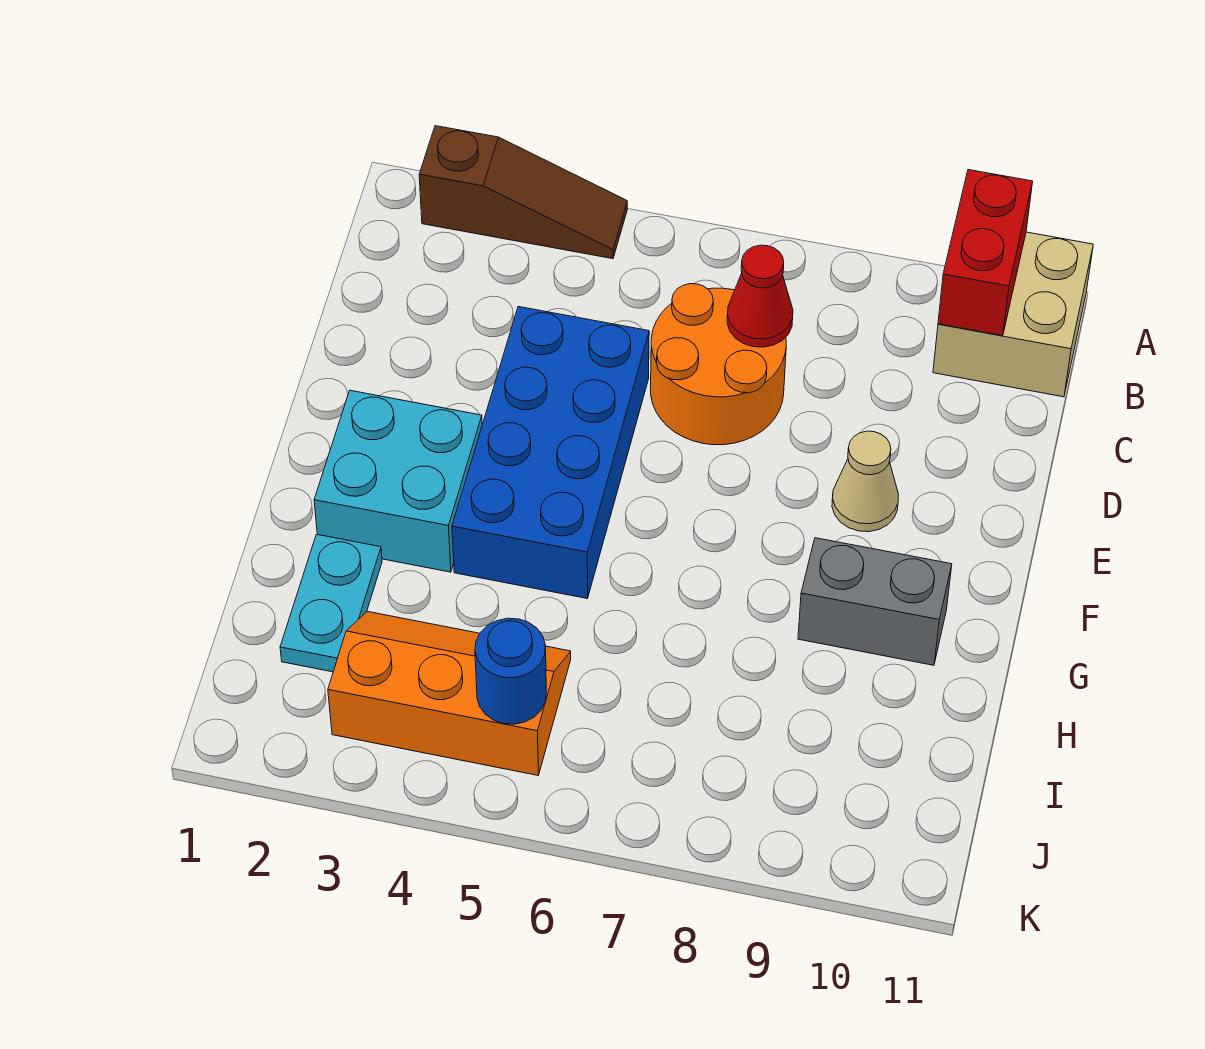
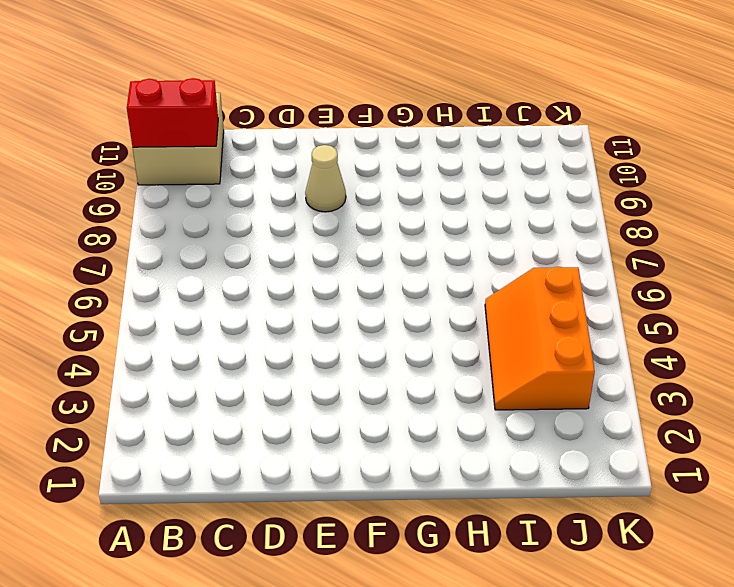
none -> brown 1x3 slope [419,126,627,259]
none -> orange 2x2 round brick [651,284,786,445]
none -> blue 2x4 brick [452,307,649,598]

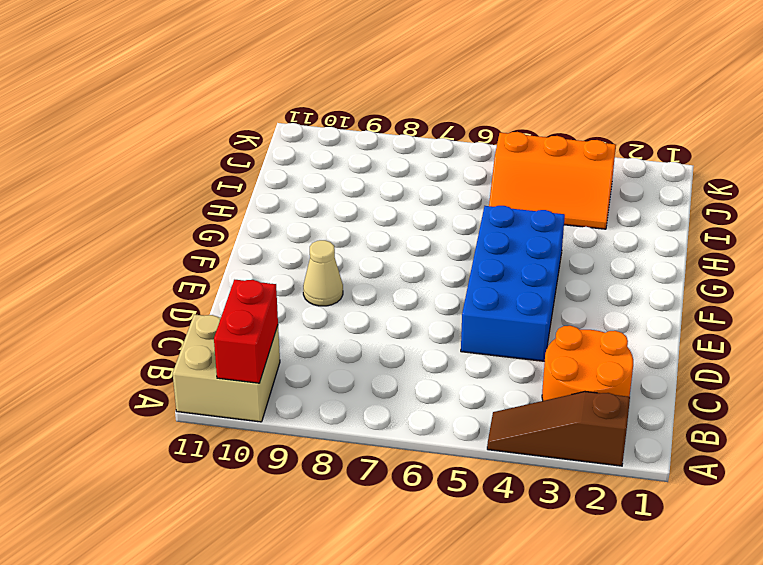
orange 2x2 round brick [542,326,633,401] -> orange 2x2 round brick moved to [651,284,786,445]
none -> cyan 2x2 brick [314,390,482,572]
none -> grey 1x2 brick [798,538,952,665]
none -> cyan 1x2 plate [280,534,382,672]

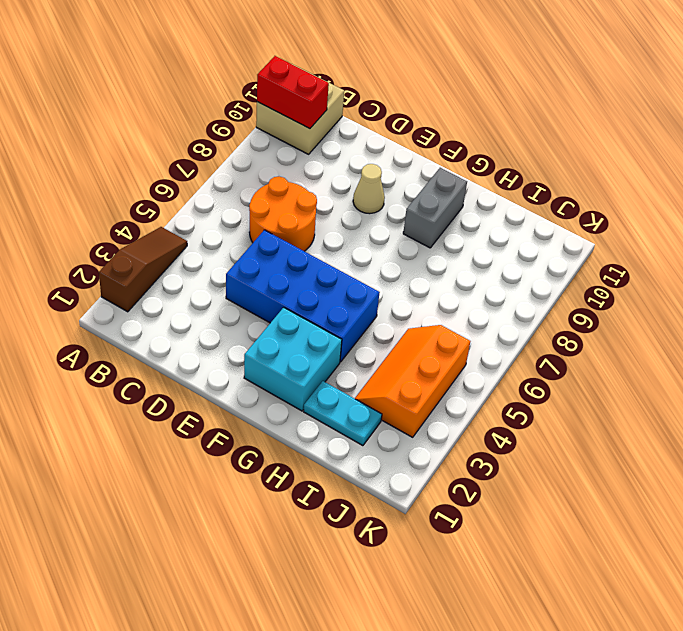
none -> red 1x1 cone [727,245,793,347]
none -> blue 1x1 round brick [475,618,546,724]

